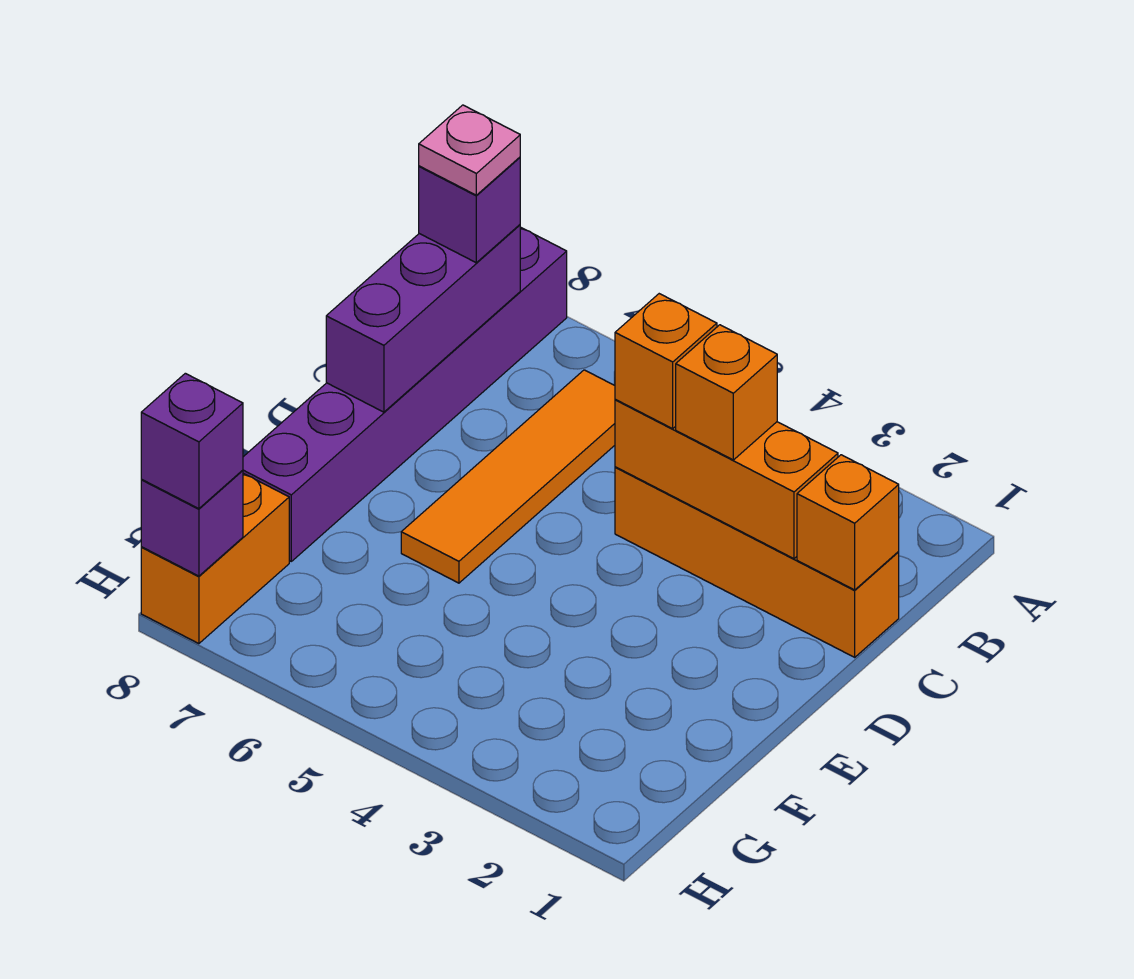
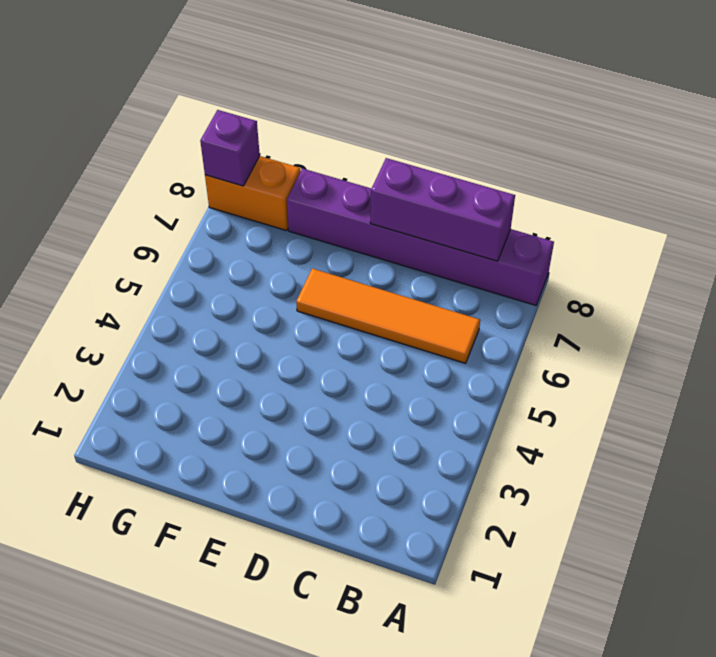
none -> orange 1x4 brick [615,467,899,657]
none -> orange 1x1 brick [797,455,899,590]
none -> orange 1x3 brick [615,399,838,559]

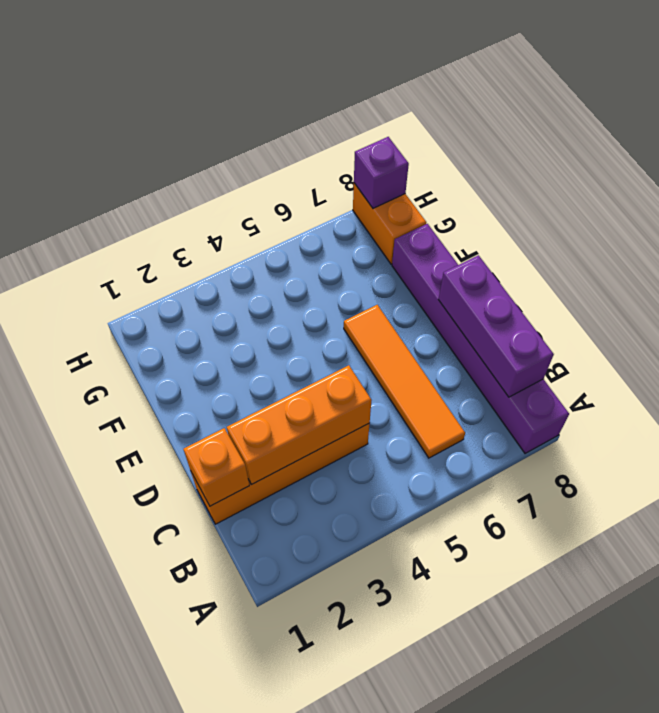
none -> purple 1x1 brick [419,157,520,263]
none -> orange 1x1 brick [676,325,777,460]
none -> orange 1x1 brick [615,294,717,429]

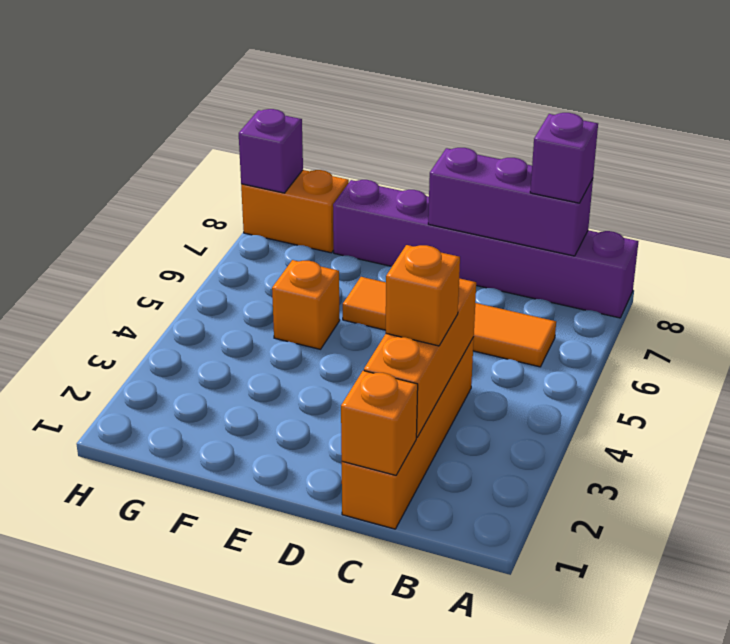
orange 1x1 brick [272,260,340,349] -> orange 1x1 brick moved to [615,294,717,429]
none -> purple 1x1 brick [141,373,243,509]
none -> pink 1x1 plate [419,105,520,195]

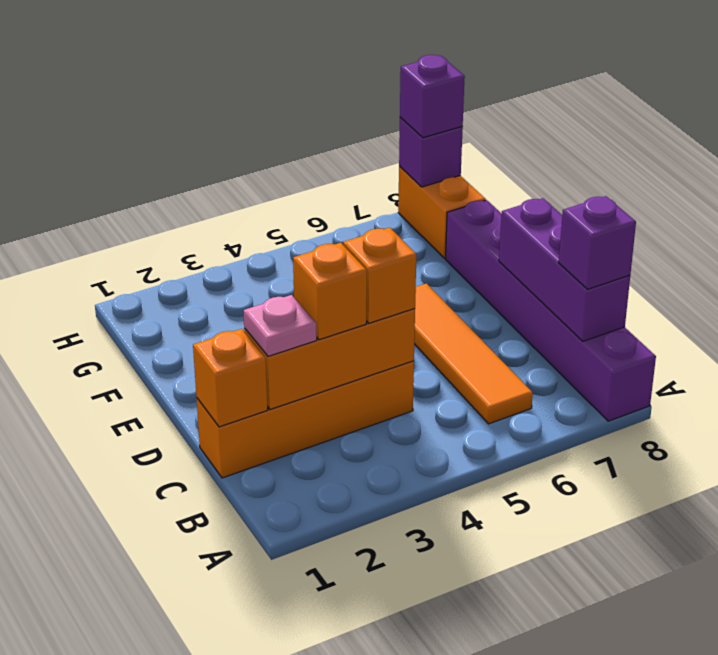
pink 1x1 plate [243,295,317,356] -> pink 1x1 plate moved to [419,105,520,195]

